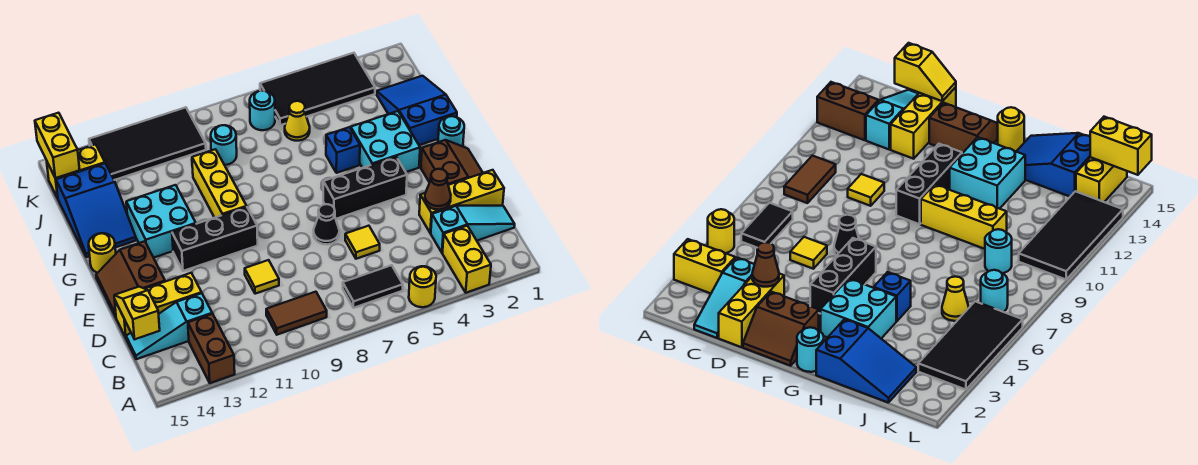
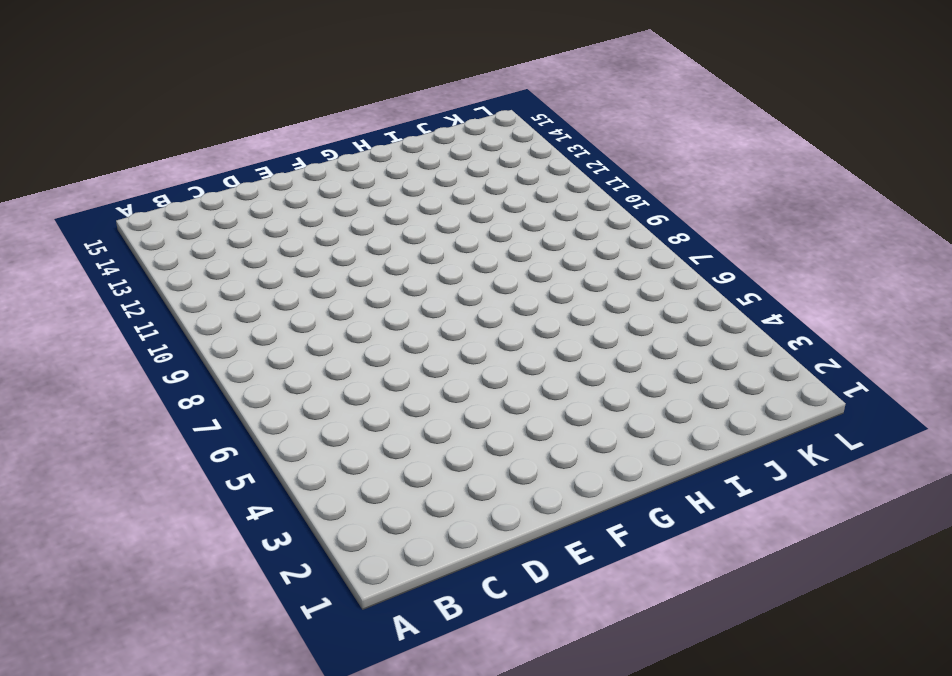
none -> yellow 1x2 brick [442,226,491,293]
none -> yellow 1x1 round brick [409,266,436,307]
none -> brown 1x2 brick [188,314,235,383]
none -> black 1x2 tile [343,265,403,308]

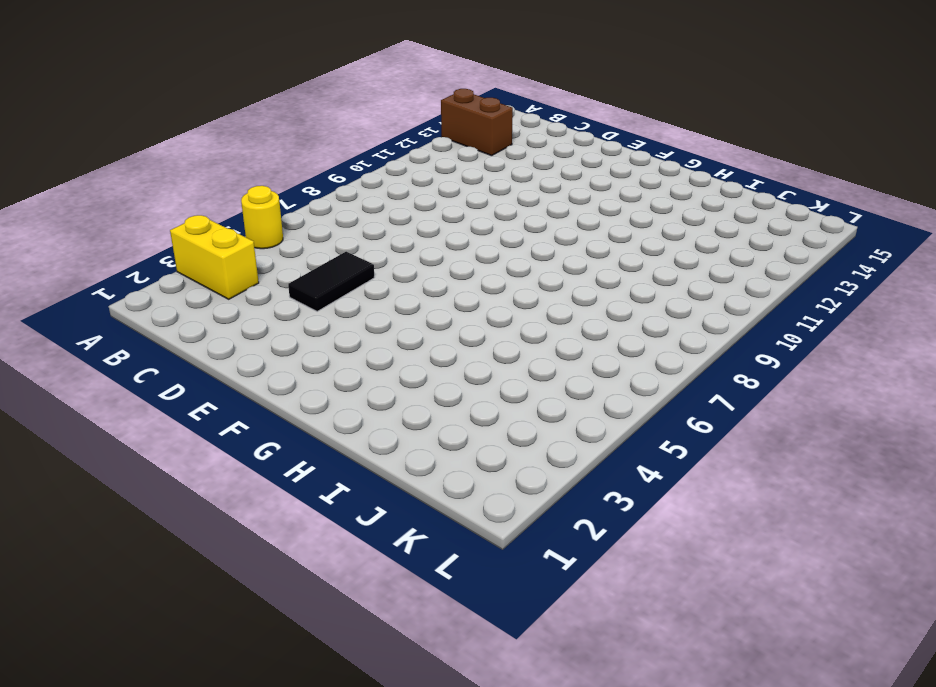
black 1x2 tile [288,252,374,311] -> black 1x2 tile moved to [343,265,403,308]
none -> brown 1x2 tile [266,292,327,335]
none -> cyan 1x3 slope [431,206,515,253]
none -> cyan 1x3 slope [126,293,212,359]
none -> yellow 1x3 brick [419,170,504,233]

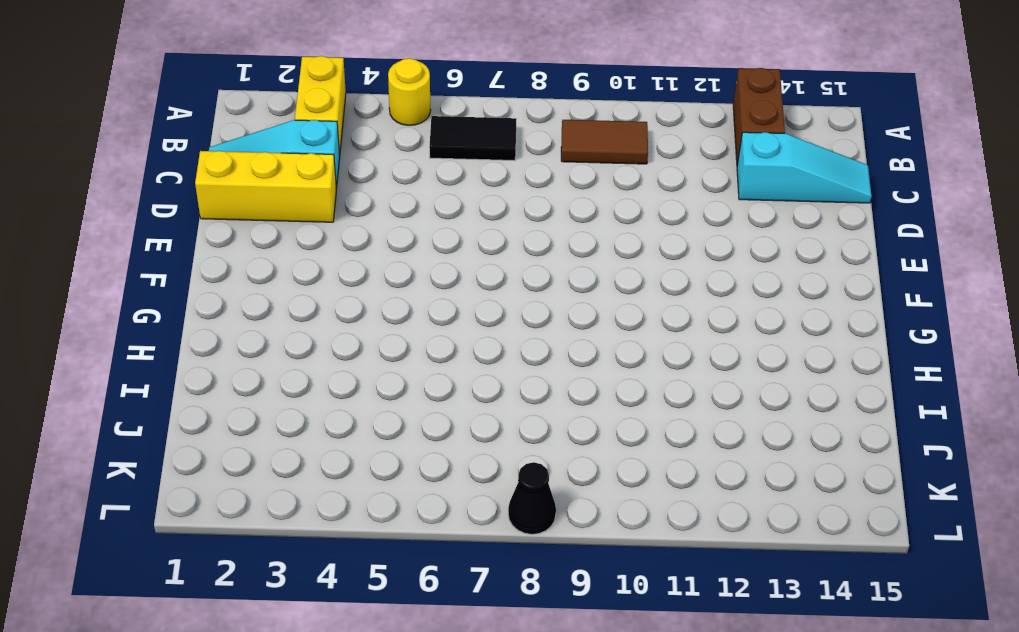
black 1x1 cone [508,462,556,534] -> black 1x1 cone moved to [314,204,339,245]
none -> yellow 1x1 tile [345,226,380,259]
none -> yellow 1x1 tile [245,260,279,294]
none -> yellow 1x3 brick [115,273,202,337]
none -> brown 2x2 slope [421,140,483,185]

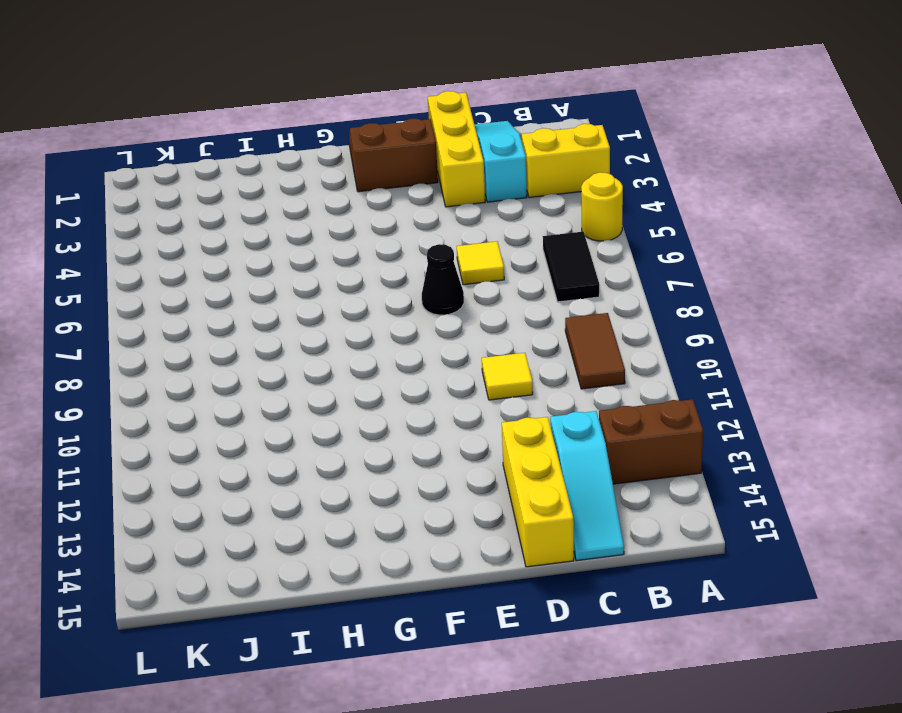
none -> brown 2x2 slope [96,241,165,317]
none -> black 1x3 brick [323,157,407,219]
none -> black 1x3 brick [172,207,258,271]
none -> cyan 1x1 round brick [438,116,464,146]

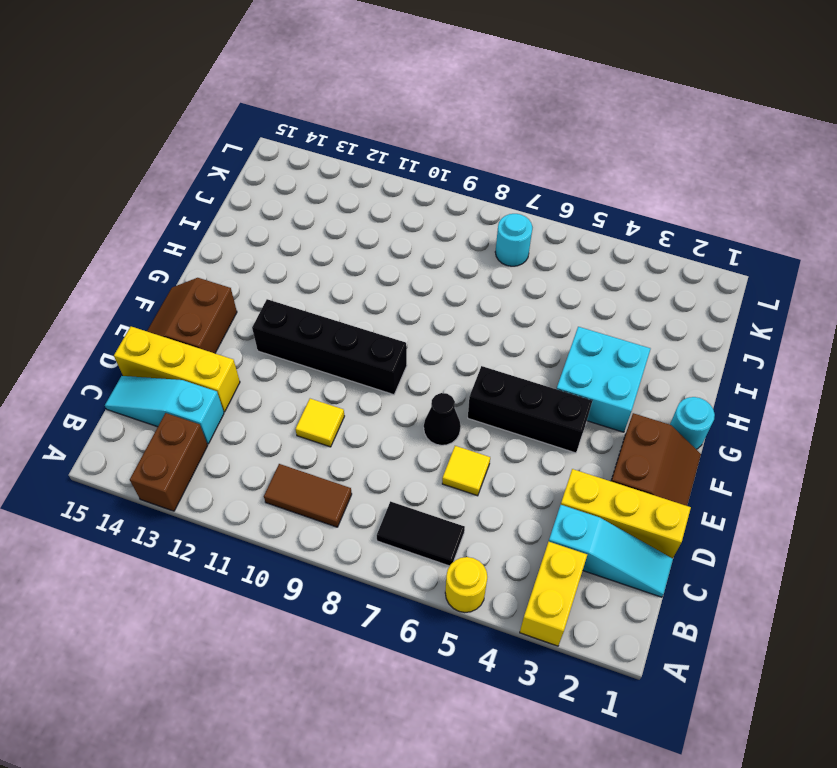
black 1x4 brick [252,299,407,395] -> black 1x3 brick [172,207,258,271]
none -> yellow 1x3 brick [192,149,247,218]
none -> cyan 2x2 brick [126,185,196,258]
none -> yellow 1x1 round brick [89,233,116,273]
none -> blue 2x3 slope [377,76,457,145]

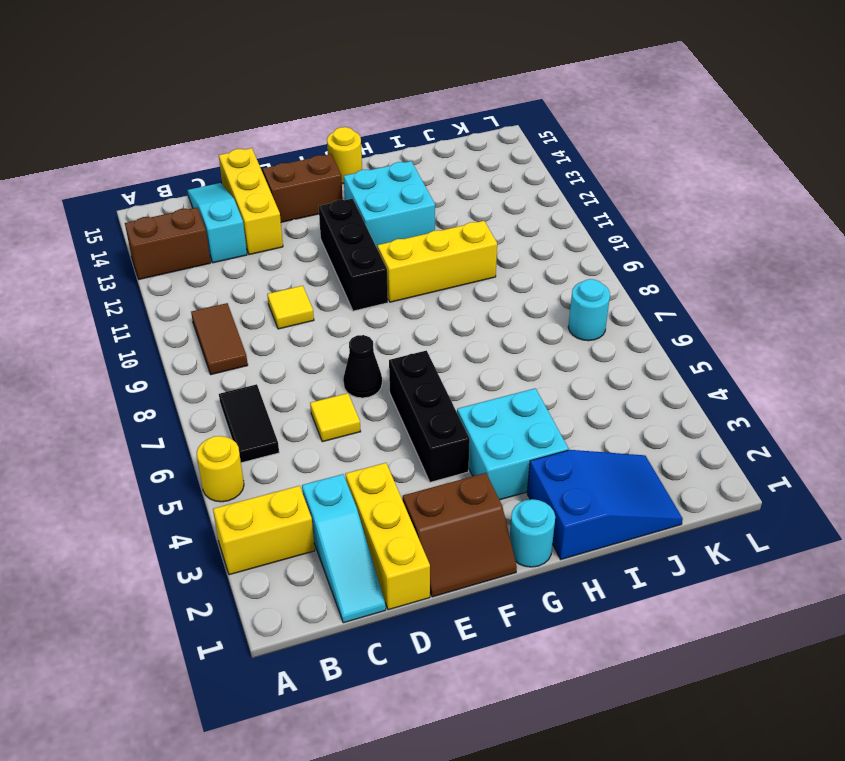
none -> blue 1x1 brick [326,127,360,173]
none -> blue 2x3 slope [56,163,136,257]
none -> yellow 1x1 cone [285,101,310,141]
none -> cyan 1x1 round brick [211,125,237,165]

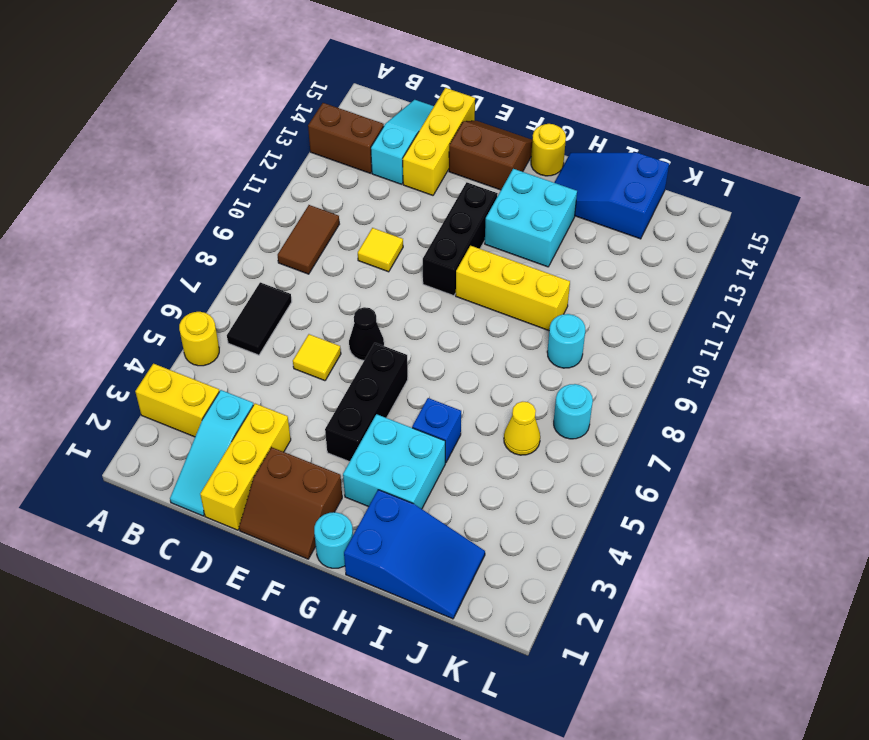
none -> black 2x4 tile [260,53,375,125]
none -> black 2x4 tile [89,107,206,180]
none -> yellow 1x2 brick [47,144,105,198]
none -> yellow 1x2 slope [114,287,160,339]

